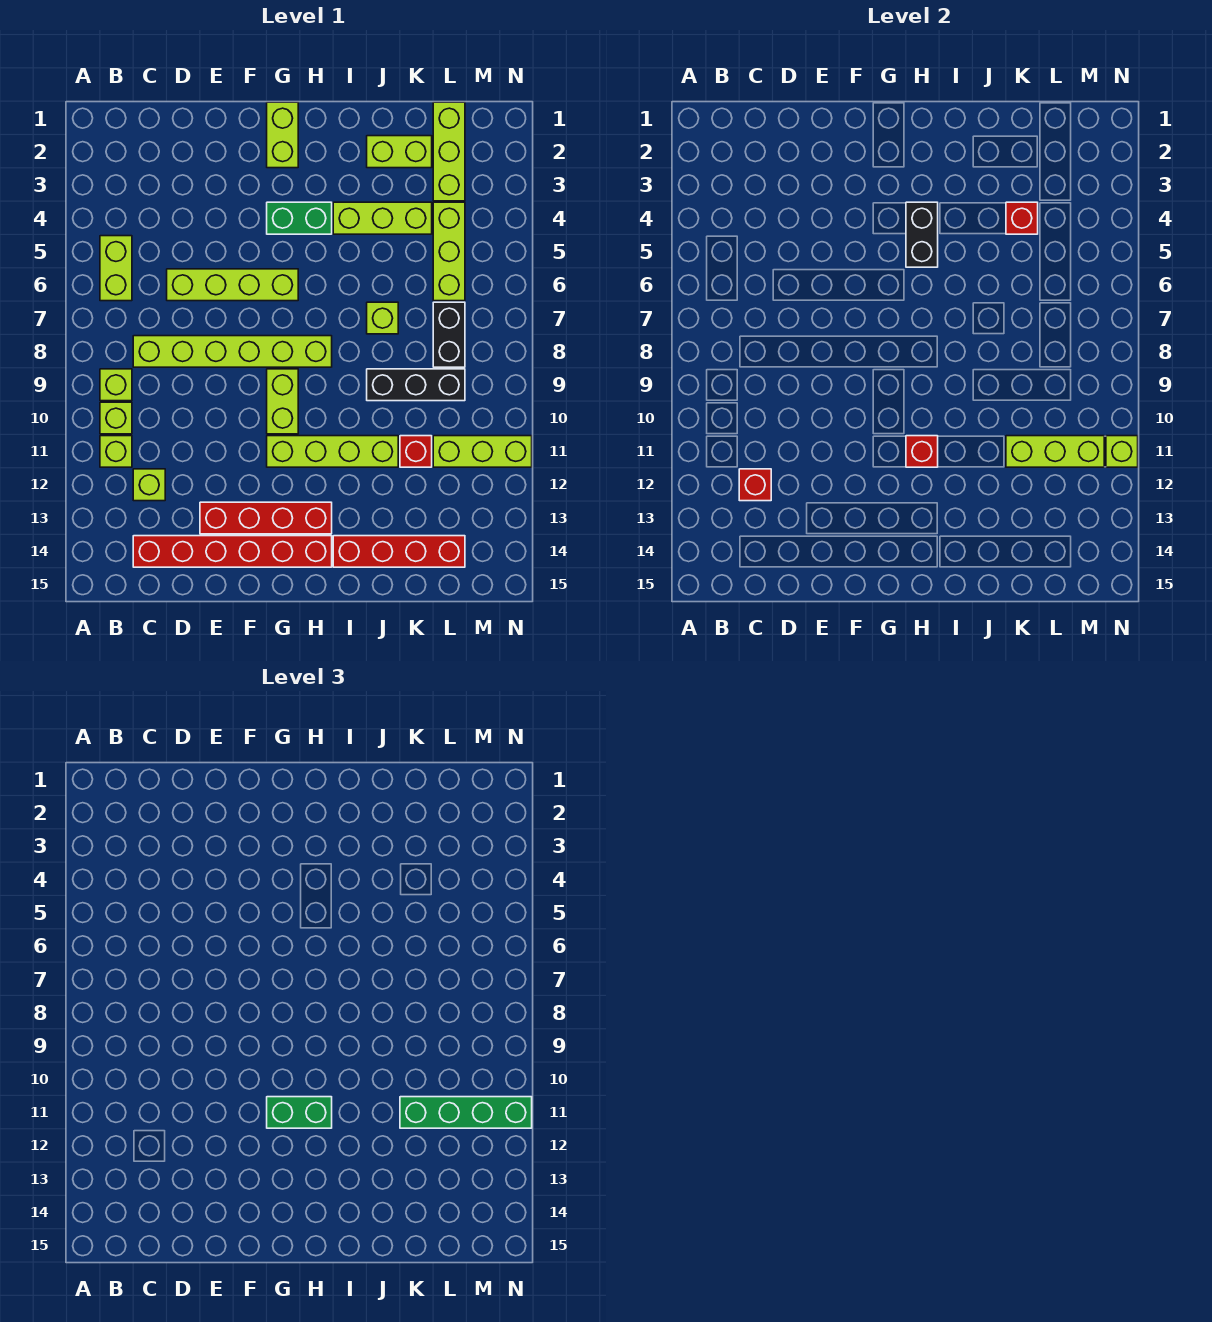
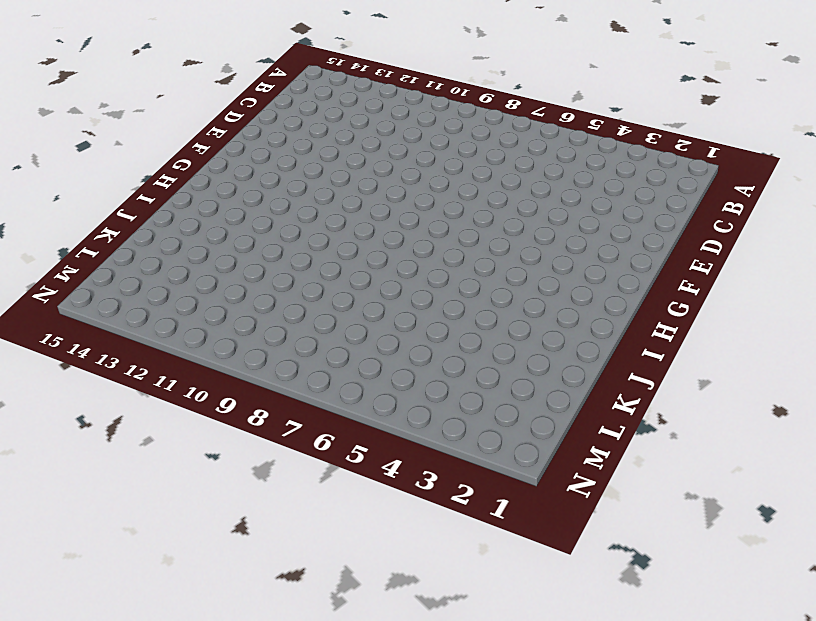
none -> lime 1x2 brick [100,236,132,301]
none -> lime 1x1 brick [100,369,132,401]
none -> lime 1x1 brick [100,402,132,434]
none -> lime 1x1 brick [100,436,132,467]

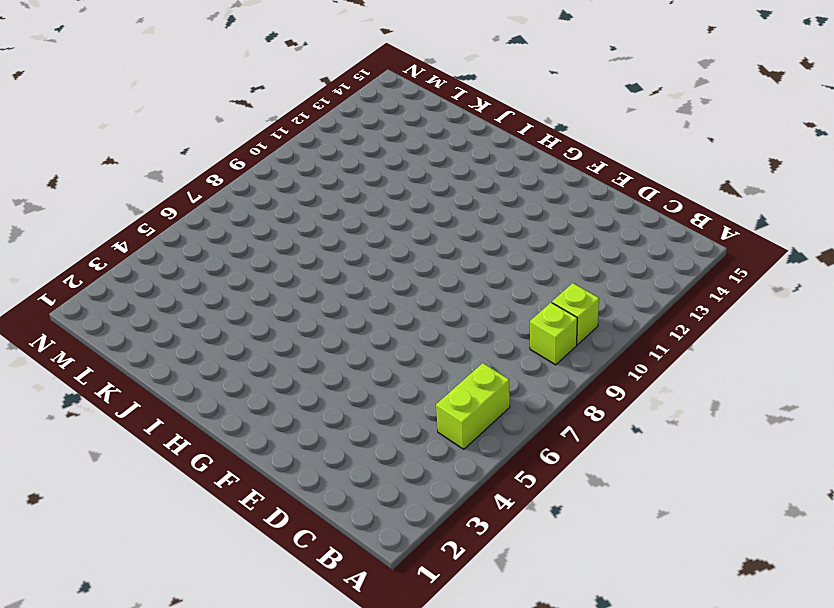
none -> lime 1x1 brick [100,436,132,467]
none -> lime 1x6 brick [133,336,332,367]
none -> lime 1x1 brick [133,469,165,501]
none -> red 1x6 brick [133,536,332,567]

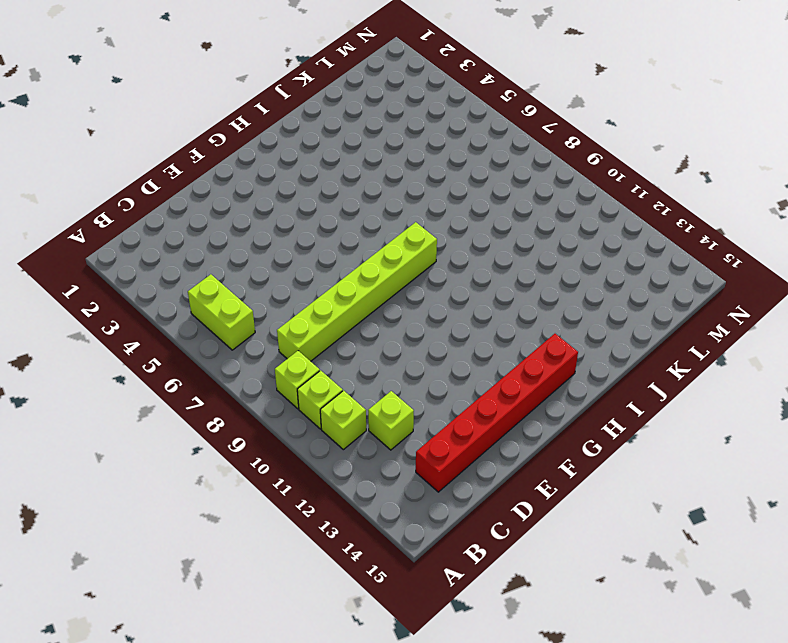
none -> lime 1x4 brick [167,269,298,301]
none -> red 1x4 brick [200,502,332,534]
none -> lime 1x2 brick [267,102,298,168]
none -> green 1x2 brick [267,202,332,234]

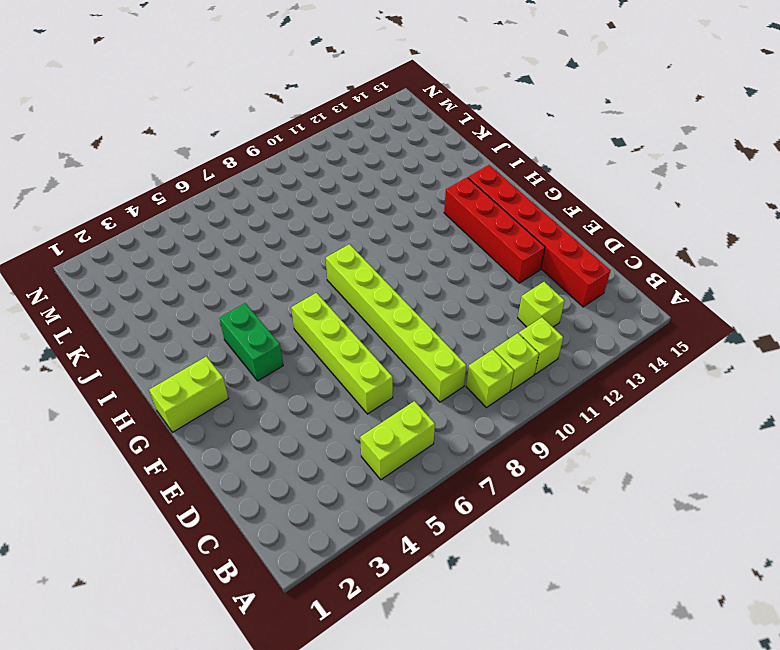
none -> lime 1x2 brick [267,369,298,434]
none -> lime 1x4 brick [267,436,398,467]
none -> lime 1x3 brick [333,202,432,234]
none -> red 1x4 brick [333,536,465,567]

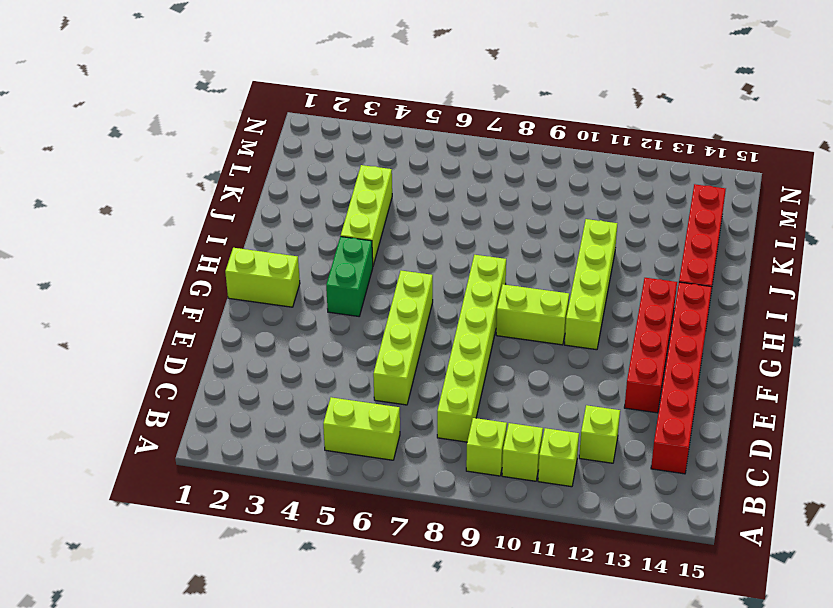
none -> lime 1x2 brick [367,136,432,168]
none -> lime 1x1 brick [367,302,398,334]
none -> black 1x3 brick [367,369,465,401]
none -> red 1x1 brick [400,436,432,467]

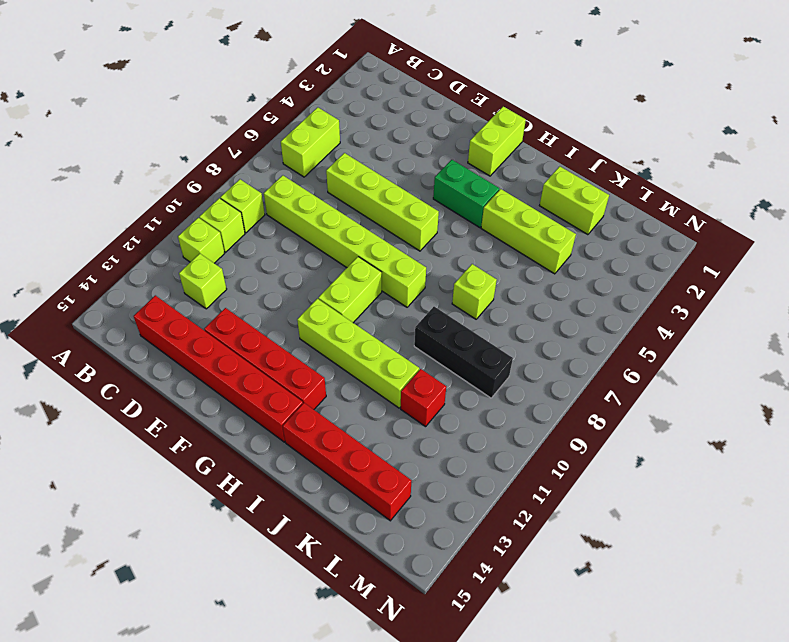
none -> lime 1x3 brick [433,102,465,201]
none -> lime 1x3 brick [433,202,465,301]
none -> black 1x2 brick [433,302,465,367]
none -> lime 1x3 brick [433,436,532,467]

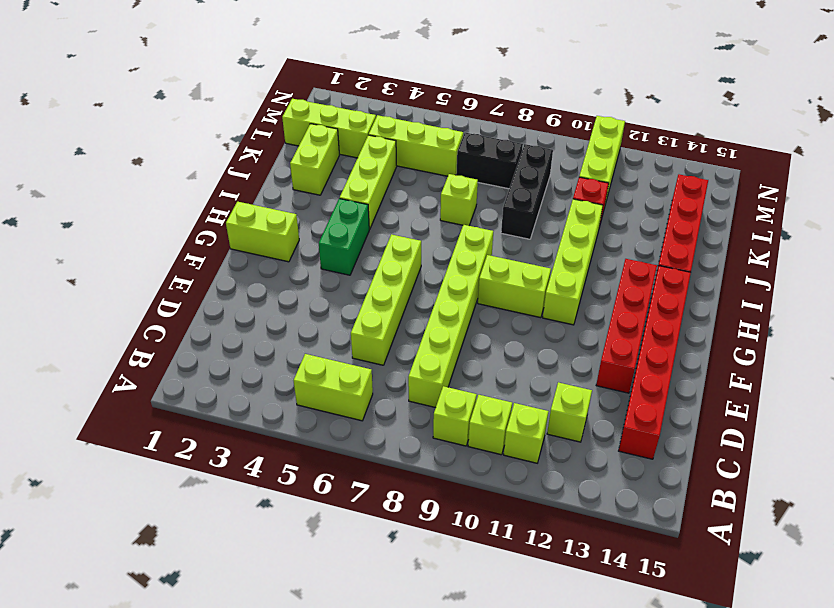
none -> red 1x1 brick [739,469,771,501]
none -> black 1x2 brick [906,202,938,267]
none -> red 1x1 brick [906,436,938,467]
none -> red 1x1 brick [1006,202,1038,234]

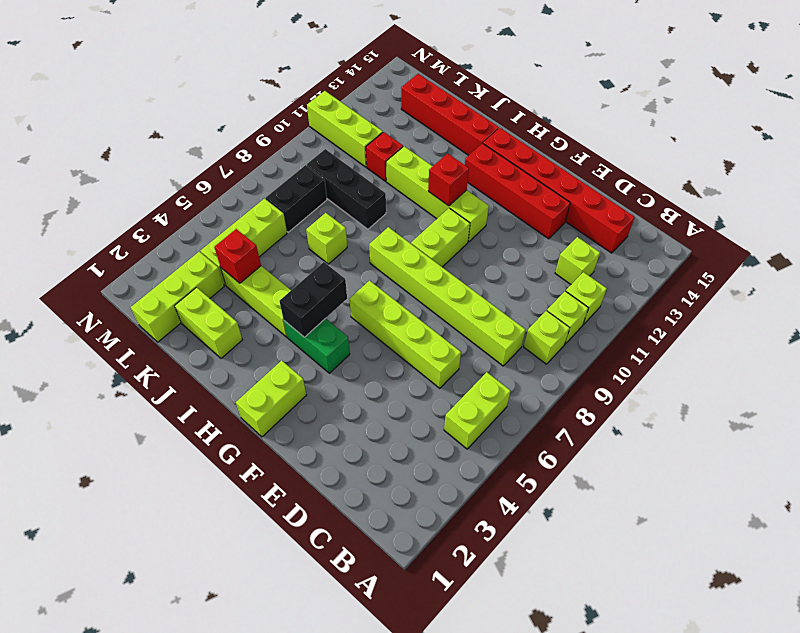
none -> red 1x1 brick [739,469,771,501]
none -> lime 1x3 brick [1006,436,1104,467]
none -> lime 1x1 brick [1106,436,1138,467]
none -> green 1x2 brick [267,1097,332,1128]

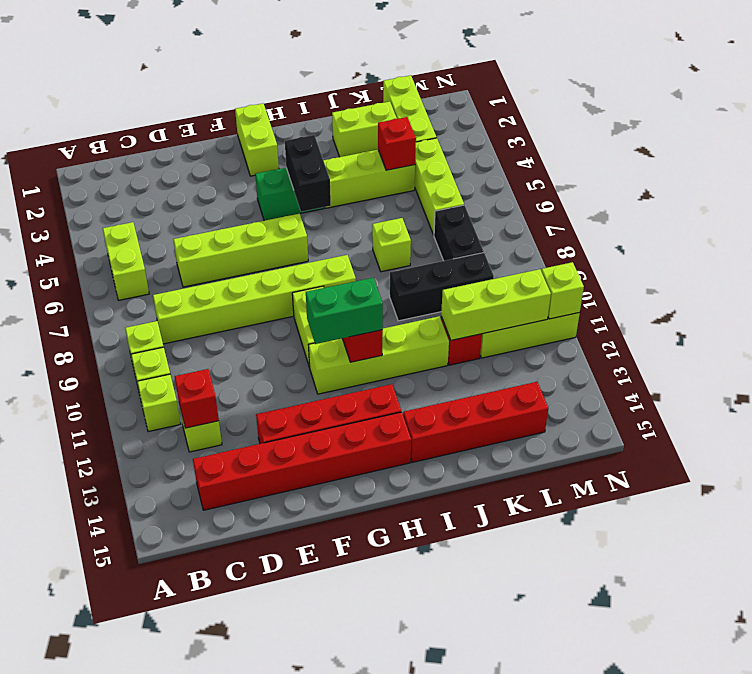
none -> green 1x4 brick [400,1097,532,1128]

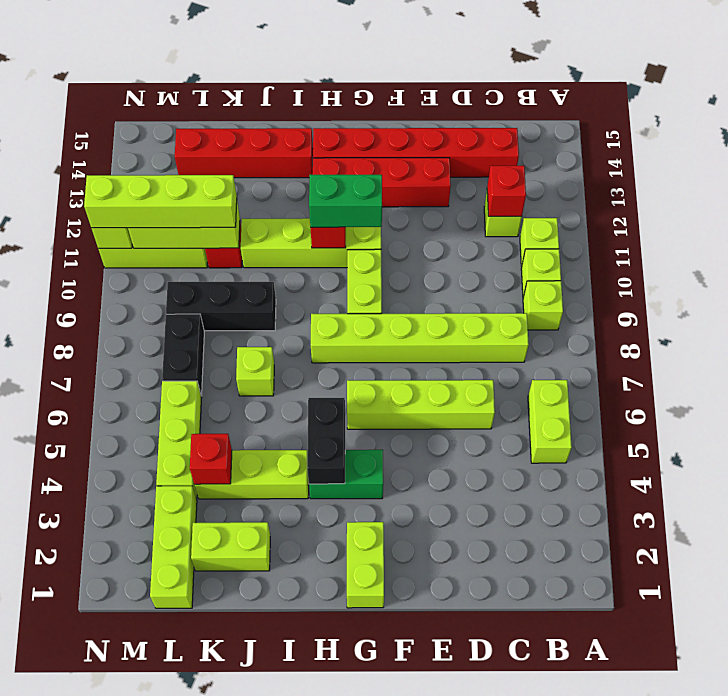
lime 1x4 brick [84,175,237,228] -> green 1x4 brick [400,1097,532,1128]

